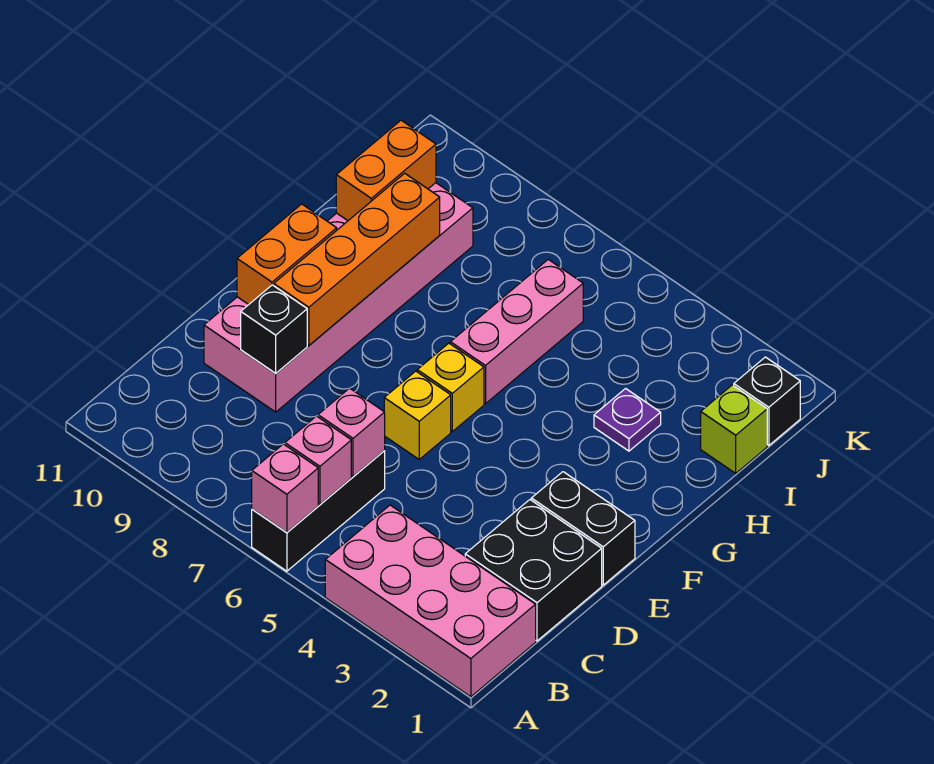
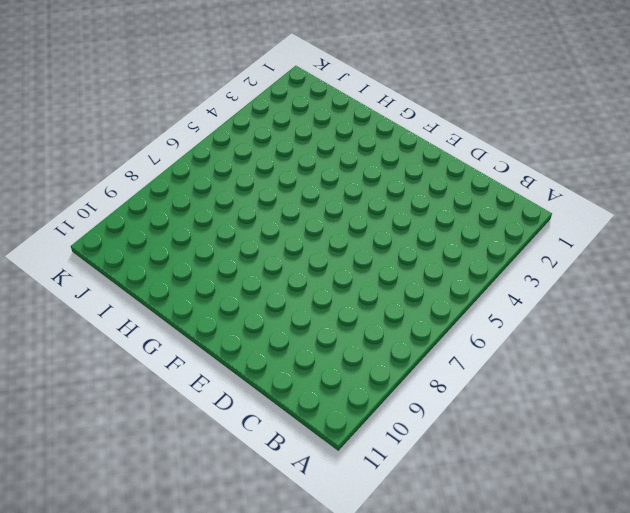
none -> pink 2x4 brick [325,505,536,697]
none -> black 1x3 brick [252,451,385,571]
none -> black 2x2 brick [465,500,602,641]

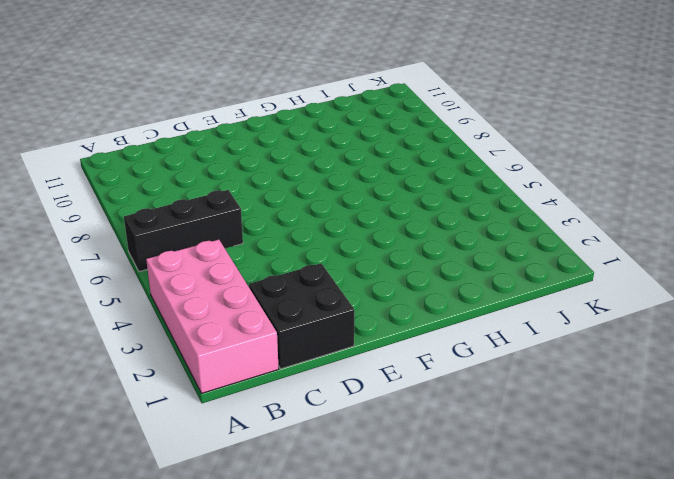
none -> pink 2x6 brick [204,183,473,412]
none -> black 1x2 brick [531,472,635,585]
none -> yellow 1x1 brick [384,371,451,459]

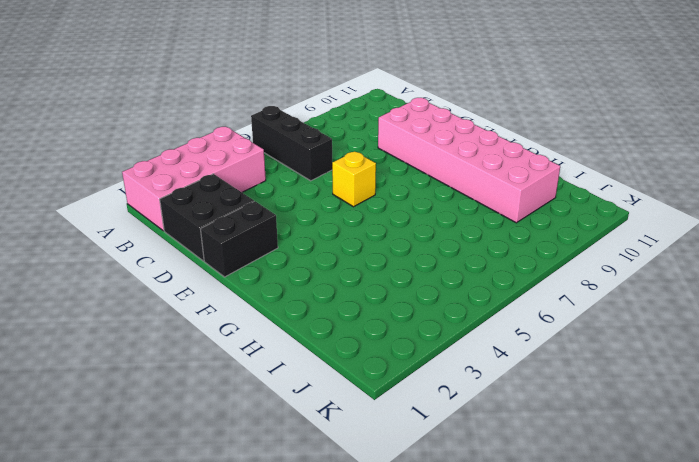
none -> yellow 1x1 brick [417,343,484,431]
none -> pink 1x3 brick [450,259,583,404]
none -> purple 1x1 plate [594,389,661,451]

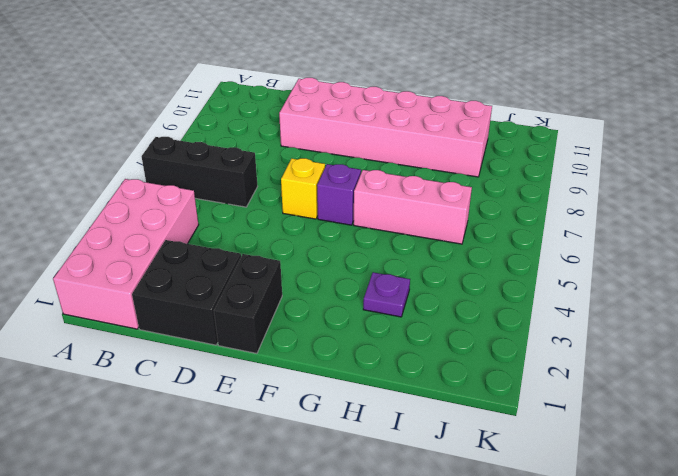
purple 1x1 brick [317,164,361,225] -> yellow 1x1 brick [417,343,484,431]
none -> lime 1x1 brick [701,385,767,473]
none -> black 1x1 brick [734,357,800,446]
none -> pink 1x1 brick [252,444,318,532]

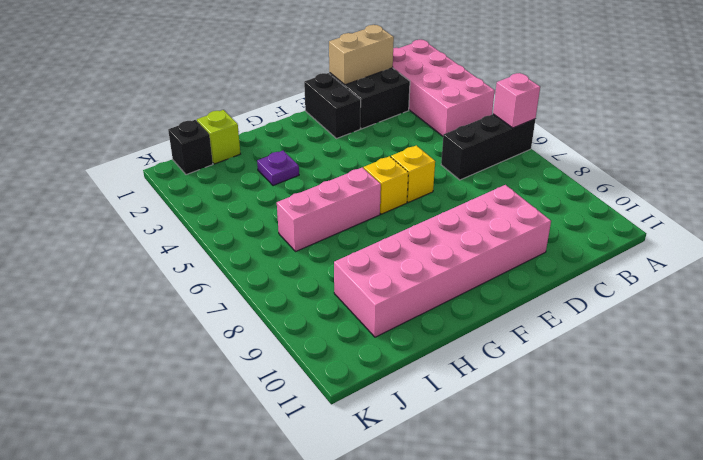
tan 1x2 brick [329,25,394,85] -> none
none -> pink 1x1 brick [285,416,351,504]
none -> pink 1x1 brick [318,388,385,477]
none -> black 1x1 brick [241,285,307,373]

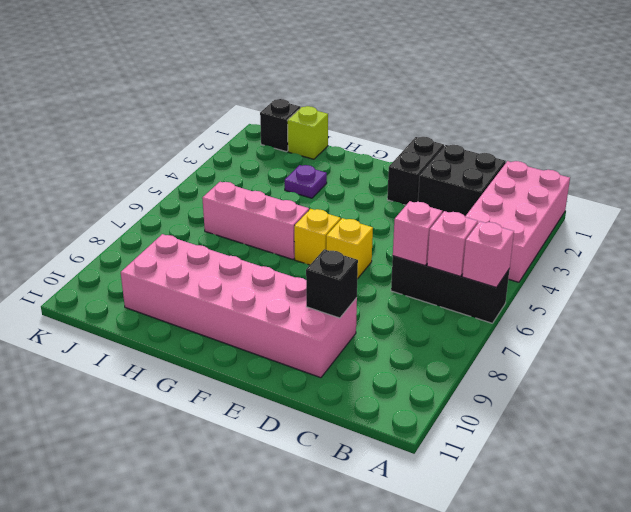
none -> orange 1x4 brick [274,173,440,345]
none -> orange 1x2 brick [237,204,337,305]
none -> orange 1x2 brick [336,120,436,221]

